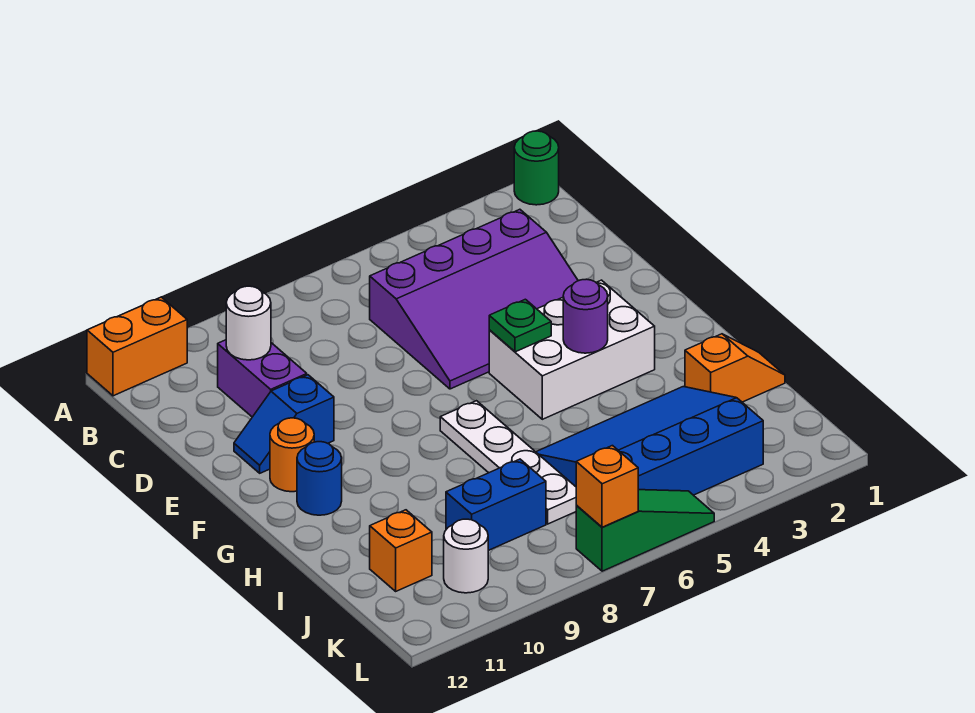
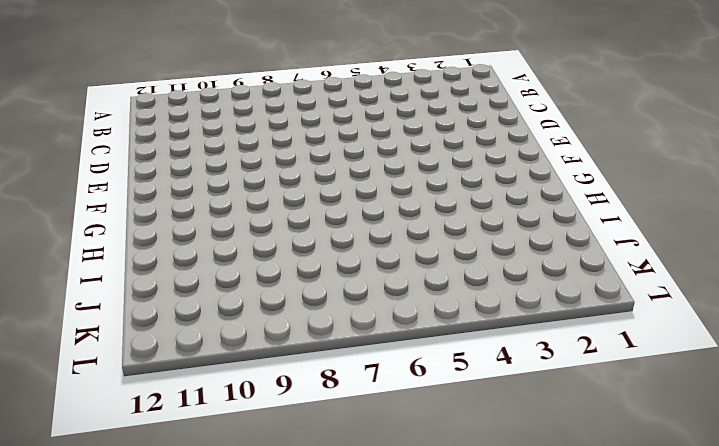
none -> green 1x1 round brick [514,131,559,205]
none -> orange 1x2 brick [87,297,187,396]
none -> purple 3x4 slope [370,209,578,389]

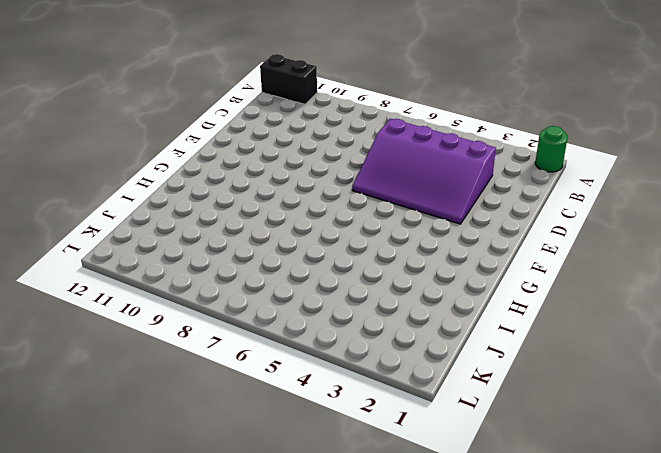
black 1x2 brick [260,54,317,104] -> orange 1x2 brick [87,297,187,396]
none -> purple 1x2 brick [218,340,307,417]
none -> blue 1x2 slope [234,375,334,473]
none -> white 2x3 brick [489,280,655,419]

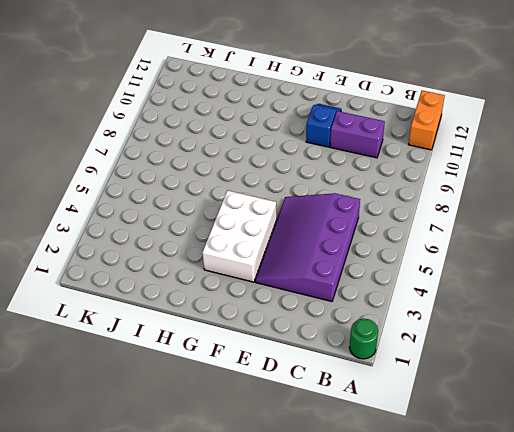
none -> orange 1x1 round brick [270,418,314,492]
none -> white 1x4 plate [440,401,577,524]
none -> blue 1x1 round brick [297,442,342,515]

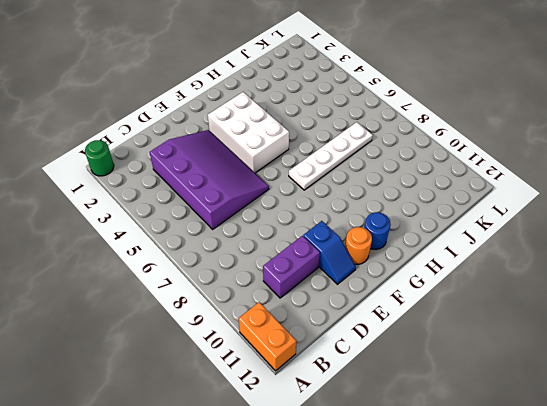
none -> orange 1x2 slope [685,334,785,402]
none -> blue 3x4 slope [536,387,763,495]
none -> blue 1x2 brick [446,459,546,551]

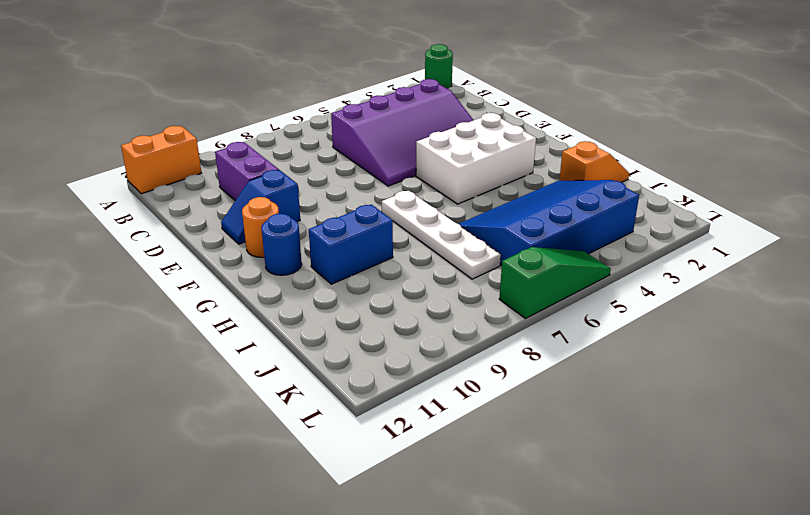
blue 1x2 brick [309,204,393,284] -> blue 1x2 brick moved to [446,459,546,551]
none -> orange 1x1 brick [370,510,432,591]
none -> white 1x1 round brick [444,519,488,593]
none -> white 1x1 round brick [226,286,271,360]

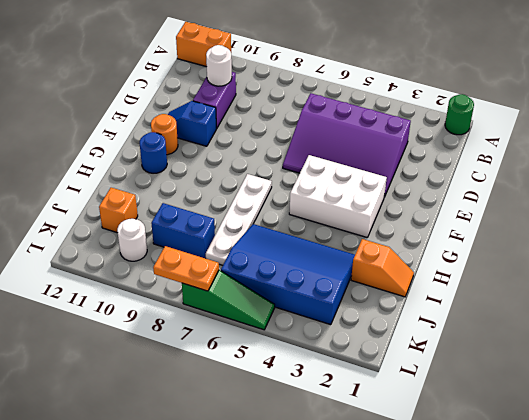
orange 1x2 plate [153,246,219,291] -> orange 1x1 brick [576,446,638,527]
none -> green 1x1 plate [489,299,551,352]
none -> purple 1x1 round brick [563,279,608,353]

